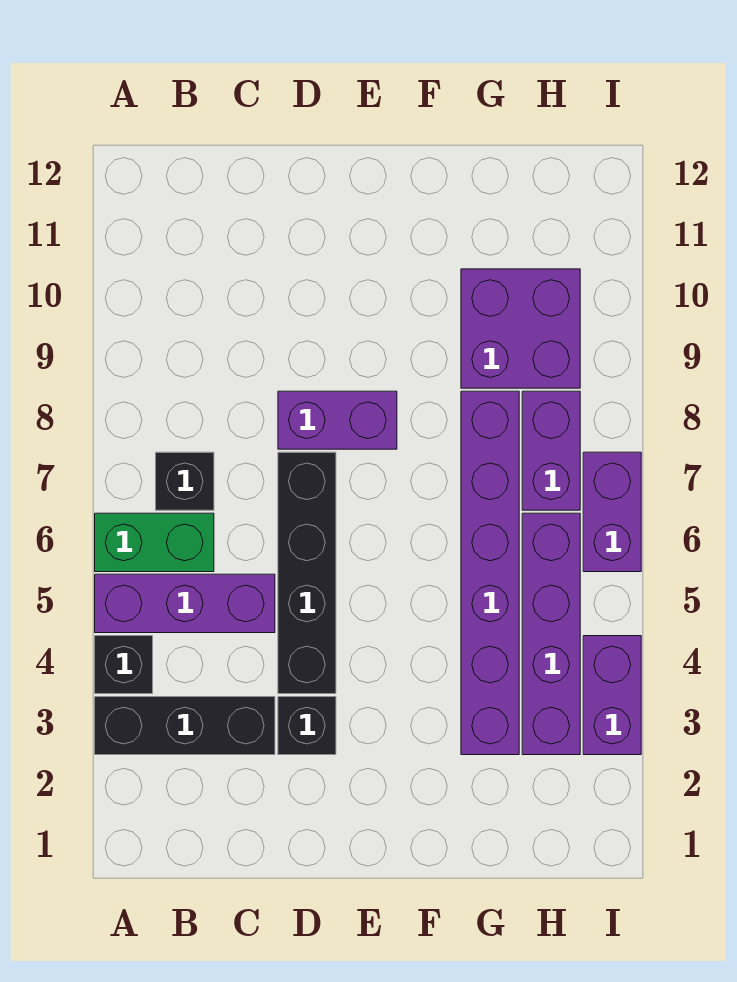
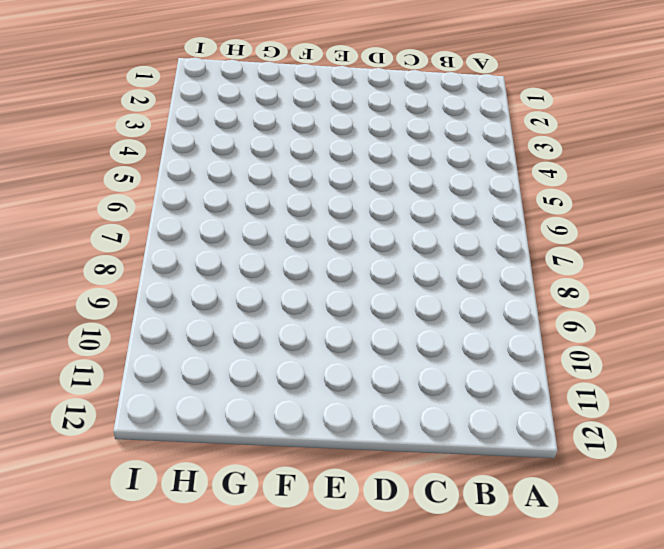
none -> black 1x3 brick [95,697,275,755]
none -> black 1x1 brick [95,636,153,694]
none -> purple 1x3 brick [95,574,275,633]

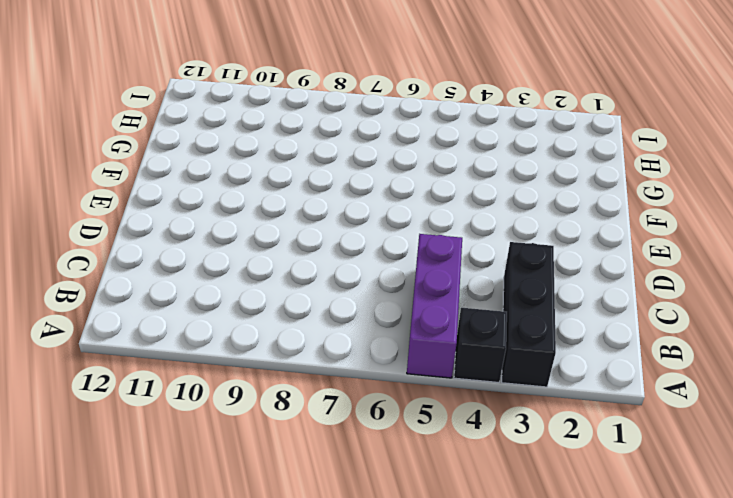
none -> green 1x2 brick [95,513,214,572]
none -> black 1x1 brick [156,452,214,510]
none -> black 1x1 brick [278,697,336,755]

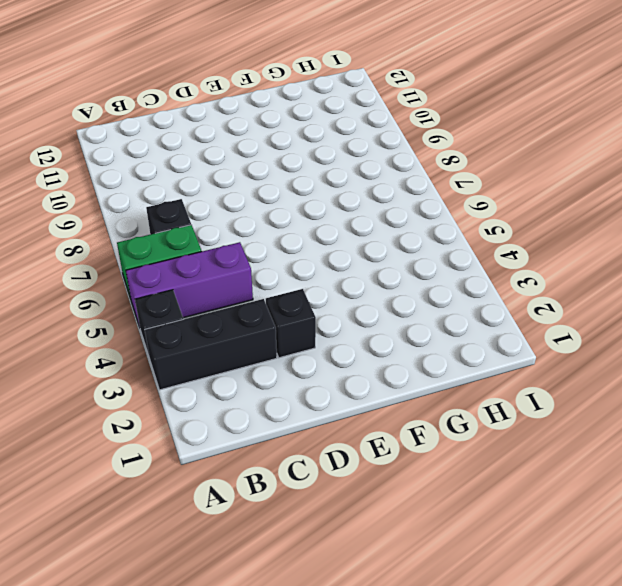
none -> black 1x4 brick [278,452,336,694]
none -> purple 1x2 brick [278,391,397,449]
none -> purple 1x6 brick [461,391,519,755]

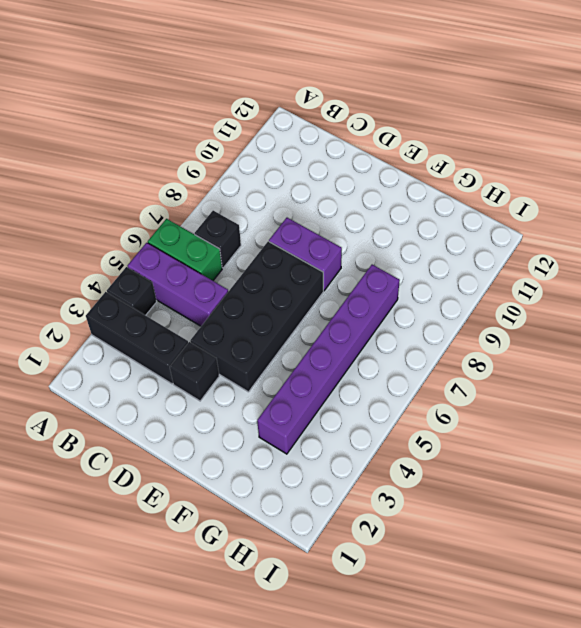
black 2x4 brick [190,241,323,392] -> black 1x4 brick [278,452,336,694]
none -> purple 2x2 brick [461,269,580,388]
none -> purple 1x4 brick [522,513,580,755]
none -> purple 1x2 brick [522,391,580,510]

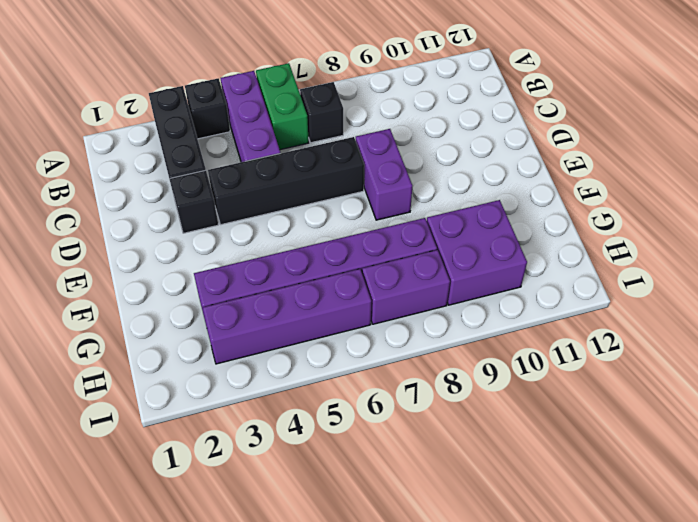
none -> purple 1x2 brick [583,636,641,755]
none -> purple 1x2 brick [583,452,641,572]

